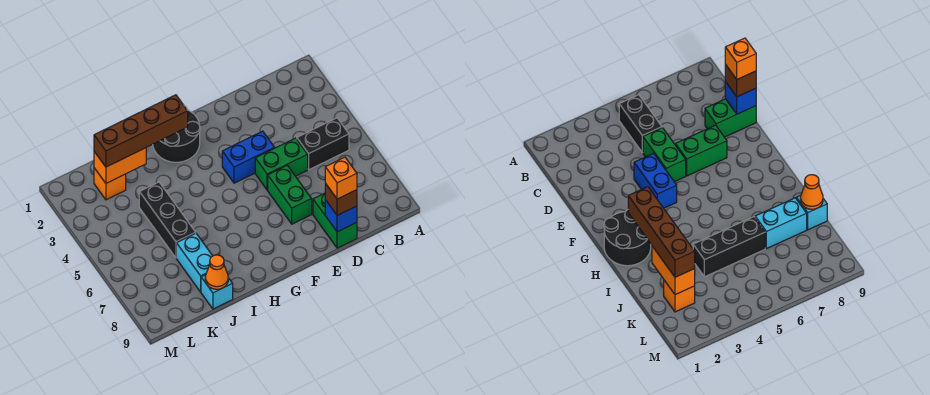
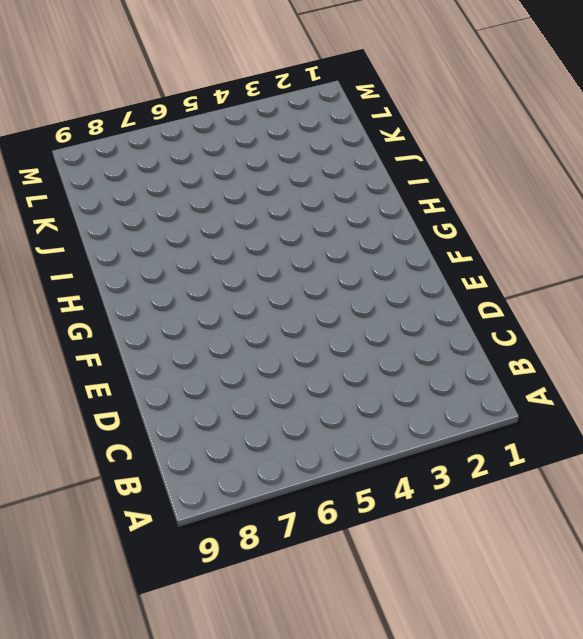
none -> black 1x2 brick [297,118,349,170]
none -> green 1x2 brick [255,138,308,190]
none -> green 1x2 brick [313,193,357,248]

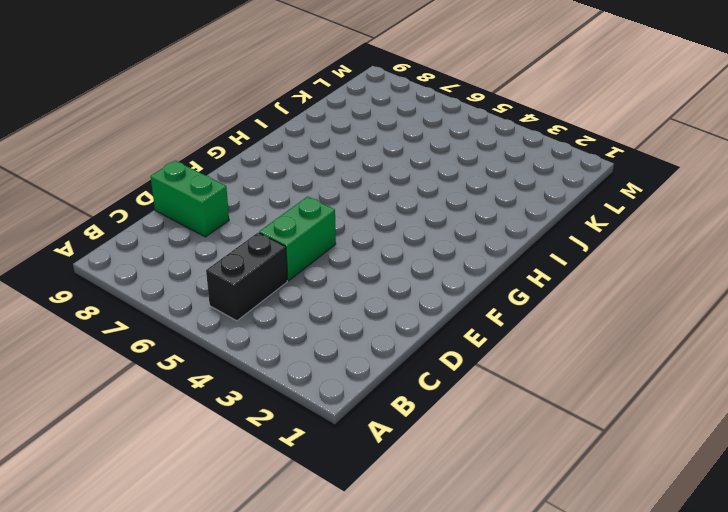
none -> blue 1x2 brick [222,131,274,183]
none -> green 1x2 brick [268,165,312,224]
none -> black 2x2 round brick [153,106,200,162]

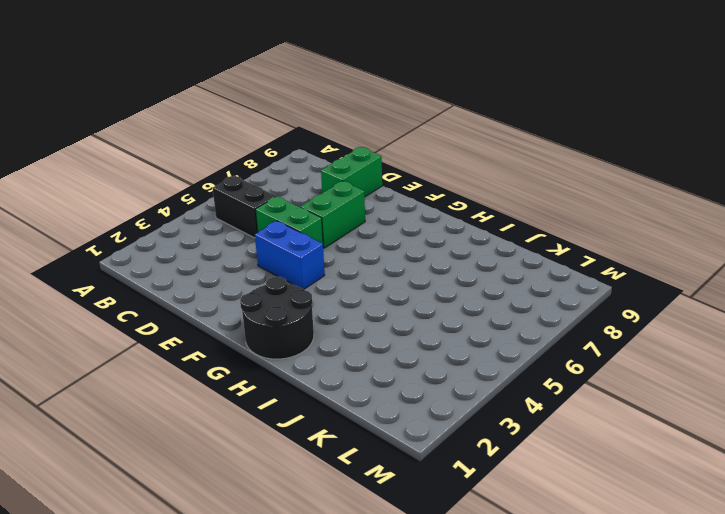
none -> black 1x3 brick [139,182,196,258]
none -> cyan 1x2 brick [176,233,213,292]
none -> cyan 1x1 brick [201,275,233,309]

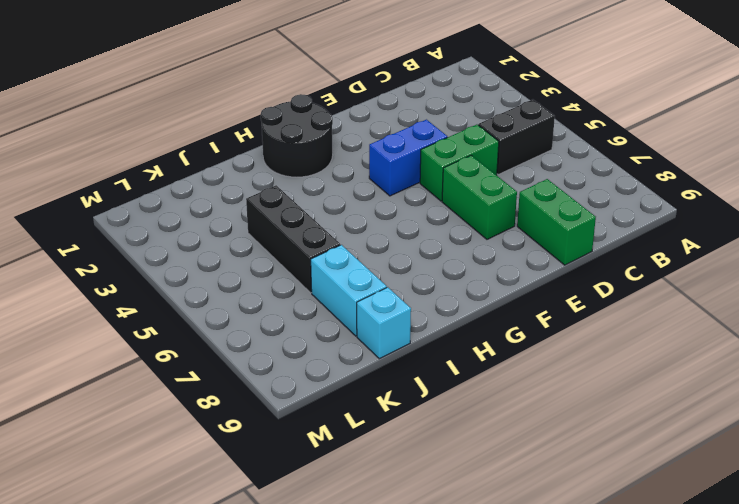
none -> orange 1x1 brick [94,168,126,200]
none -> blue 1x1 brick [325,200,357,232]
none -> orange 1x2 brick [94,148,146,183]

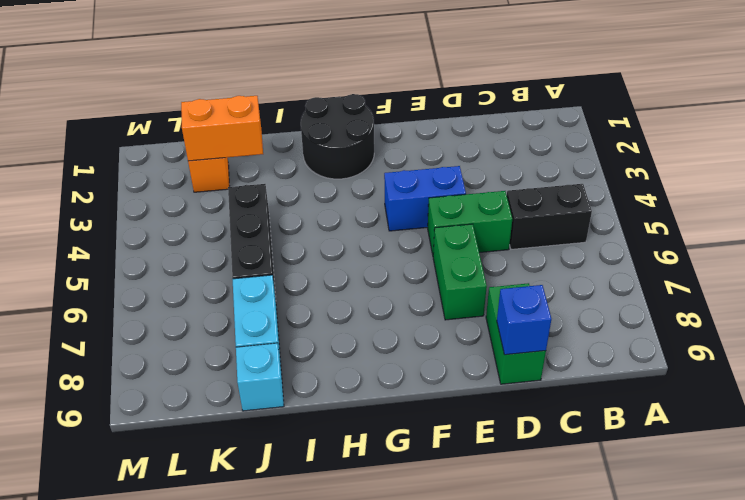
none -> orange 1x1 cone [205,255,228,289]
none -> brown 1x1 brick [325,183,357,215]
none -> brown 1x4 brick [94,95,188,167]

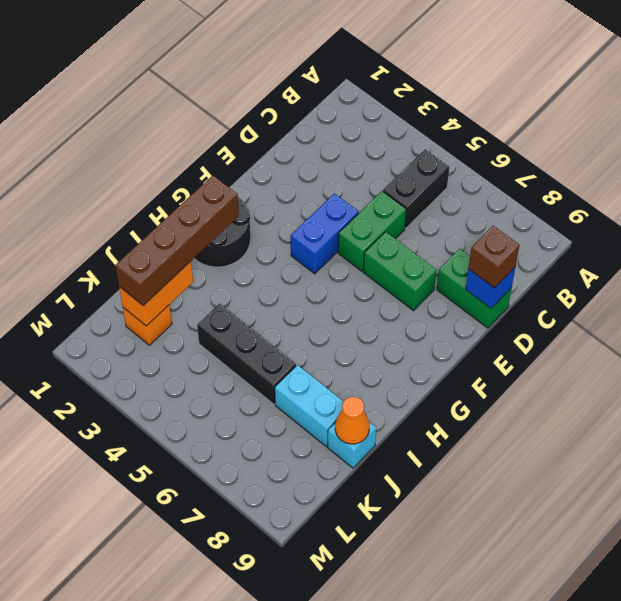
none -> orange 1x1 brick [325,157,357,199]

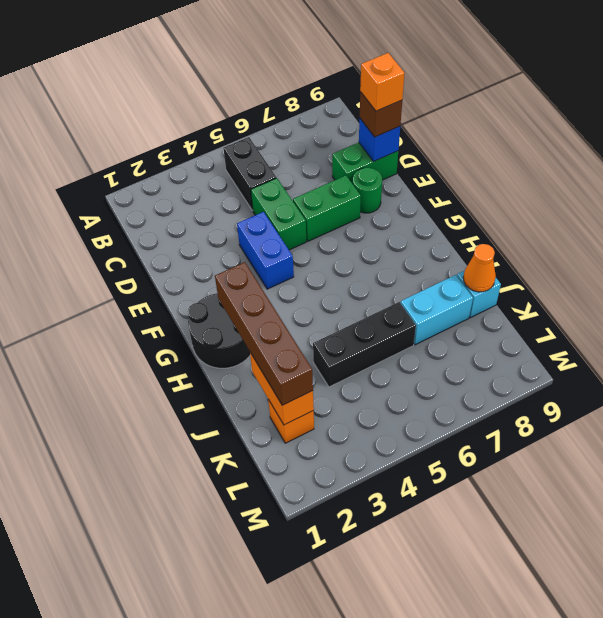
green 1x1 round brick [353,168,382,213] -> none

